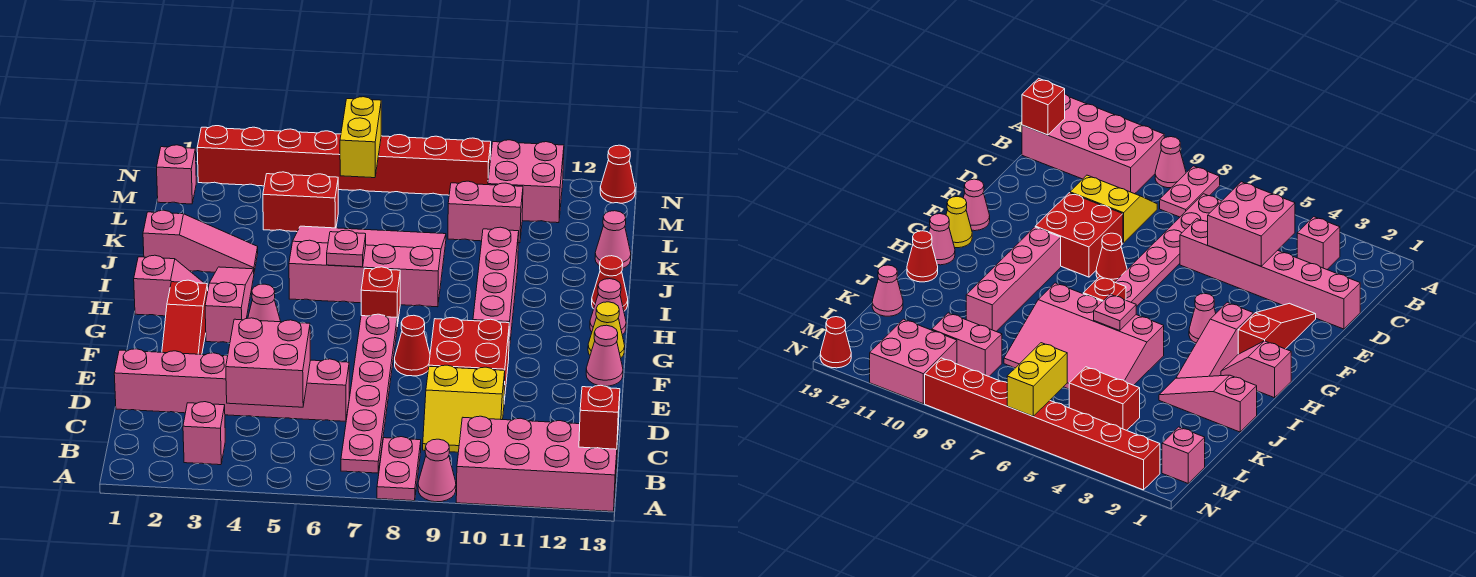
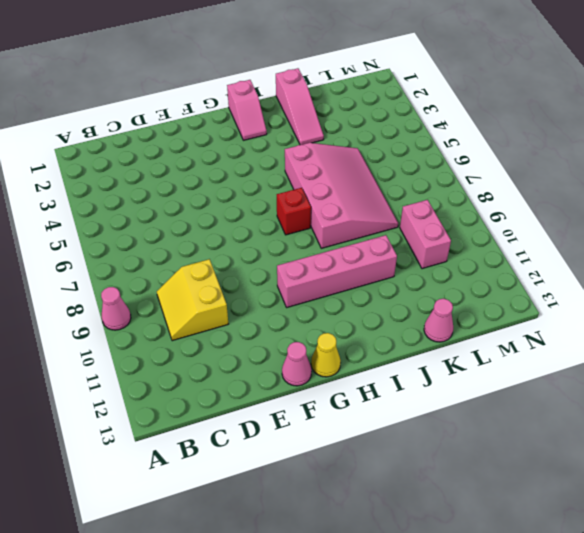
none -> pink 1x2 plate [377,437,421,501]
none -> pink 2x4 brick [456,416,618,511]
none -> pink 1x1 brick [183,402,225,465]
none -> pink 1x6 plate [341,314,397,473]

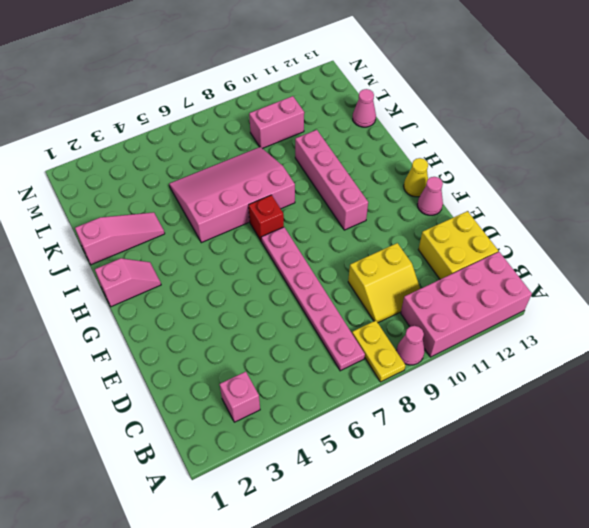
yellow 1x2 plate [352,321,405,382] -> pink 1x2 plate [377,437,421,501]
yellow 2x2 brick [418,211,498,279] -> none
none -> pink 1x6 brick [114,349,349,421]
none -> red 1x3 slope [162,280,208,354]
none -> red 2x2 brick [429,317,509,401]
none -> red 1x1 cone [395,315,430,376]

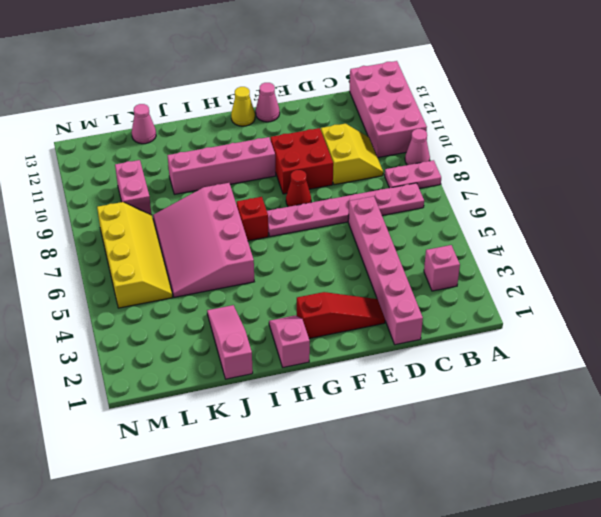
yellow 2x4 slope [97,202,172,308] -> red 1x2 brick [263,172,338,232]
none -> pink 1x3 slope [205,267,254,343]
none -> pink 1x1 cone [248,284,281,322]
none -> pink 1x1 cone [590,279,626,335]
none -> red 1x1 cone [592,256,628,311]

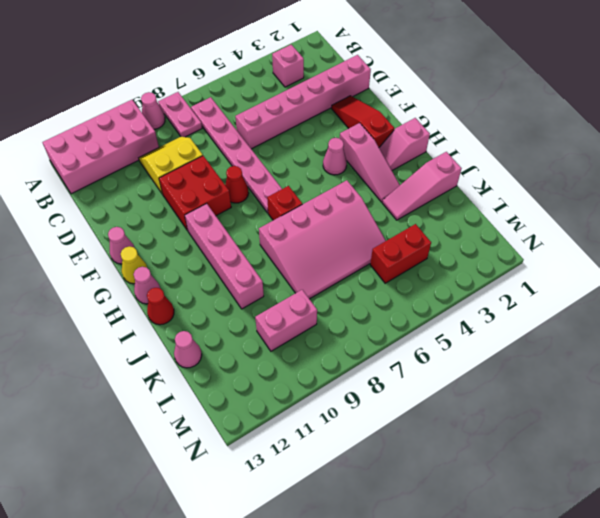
none -> pink 1x1 brick [157,145,196,204]
none -> pink 2x2 brick [488,140,564,223]
none -> red 1x8 brick [197,126,491,195]
none -> red 1x1 cone [600,145,635,203]

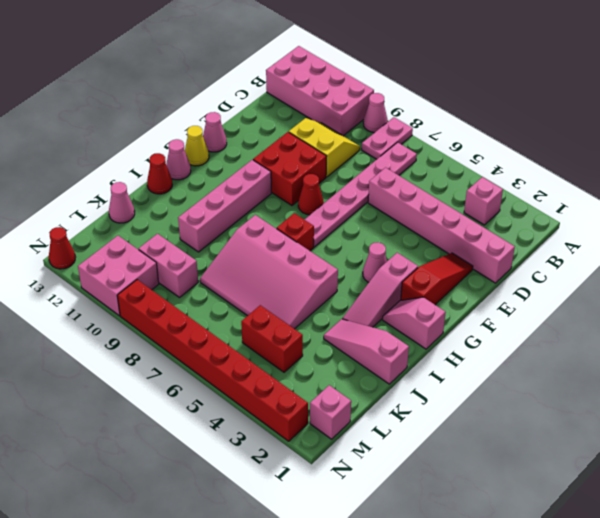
none -> red 1x1 brick [579,385,620,449]
none -> pink 2x2 brick [226,318,310,407]
none -> pink 1x1 plate [327,230,366,267]
none -> yellow 1x2 brick [340,97,381,178]

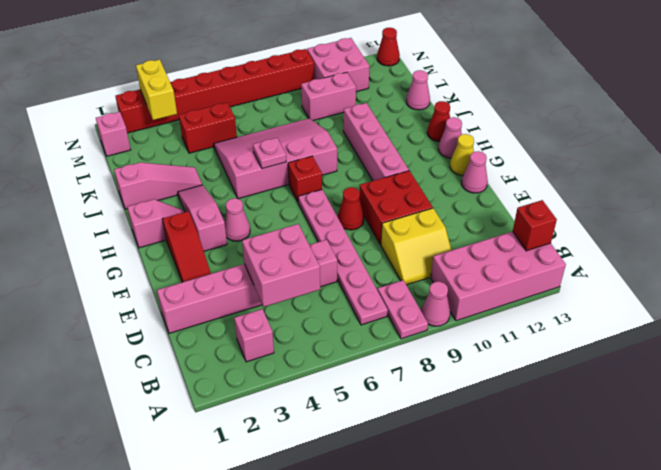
yellow 1x2 brick [136,60,177,120] -> yellow 1x2 brick moved to [340,97,381,178]

